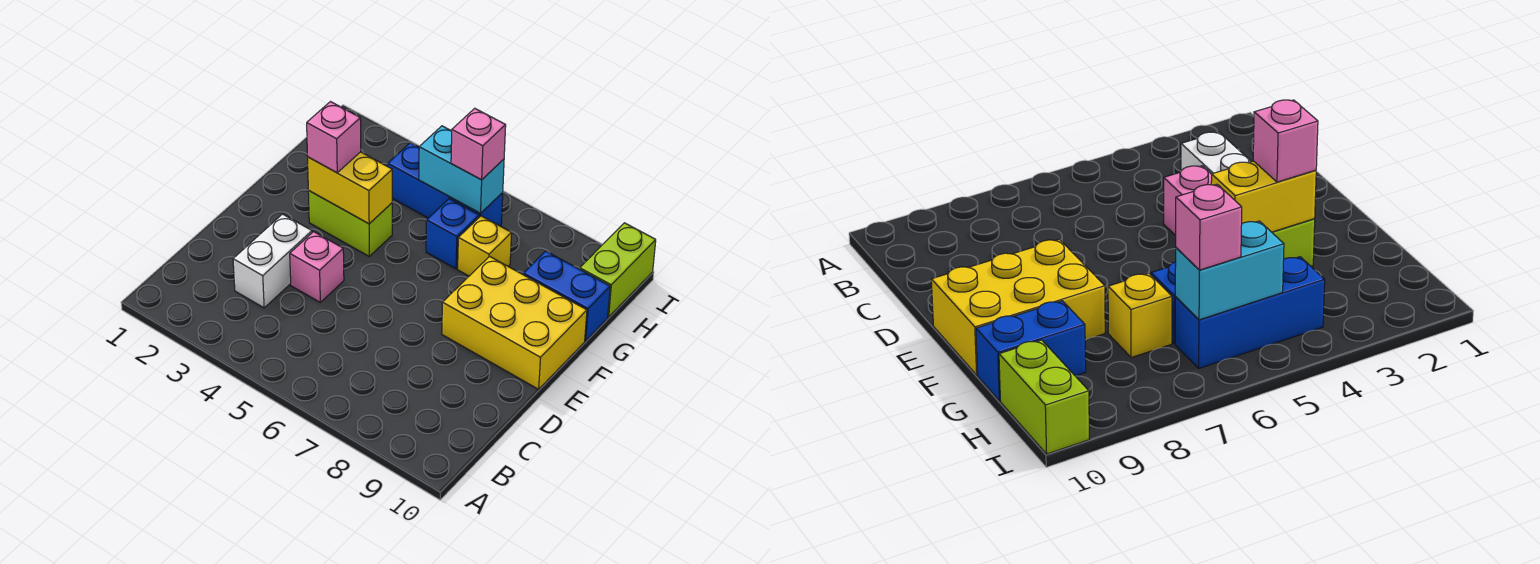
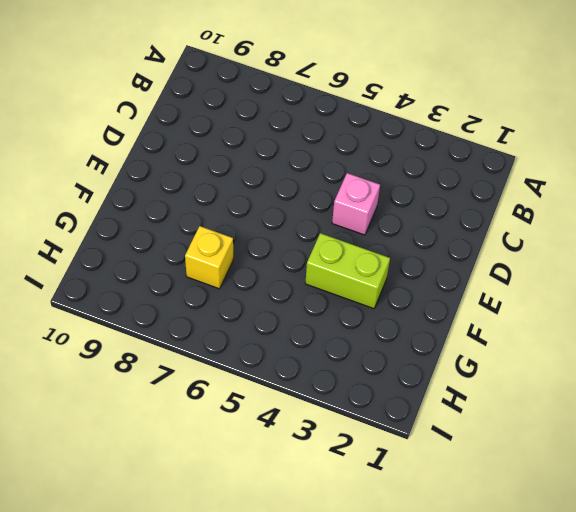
none -> white 1x2 brick [233,214,312,308]
none -> yellow 2x3 brick [442,256,587,389]
none -> blue 1x1 brick [426,199,479,269]

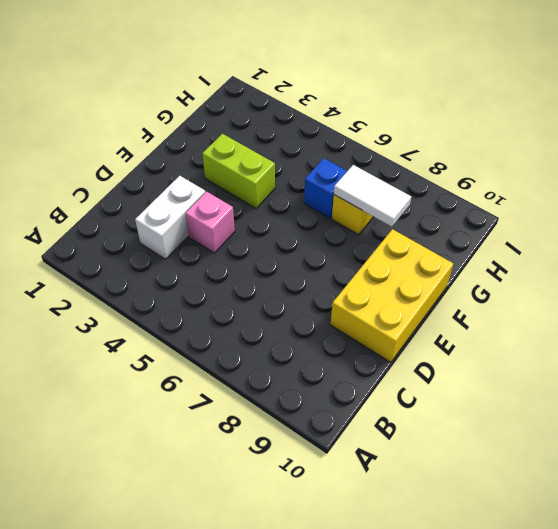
yellow 2x3 brick [330,229,453,362] -> yellow 2x3 brick turned to [442,256,587,389]
white 1x2 tile [334,165,411,227] -> none
none -> blue 1x2 brick [523,251,610,341]
none -> blue 1x3 brick [388,143,503,226]
none -> lime 1x2 brick [580,223,656,317]

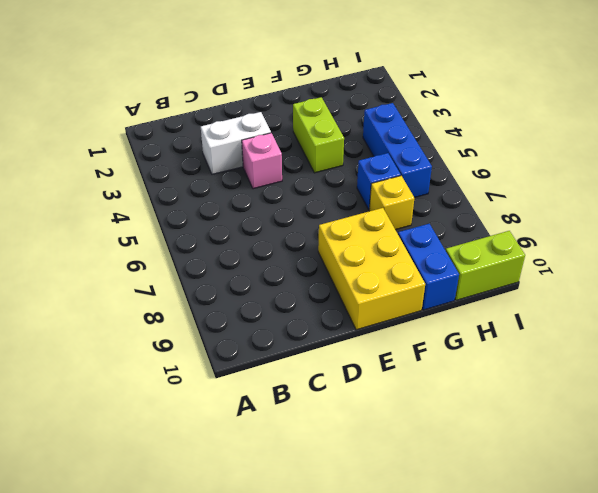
none -> yellow 1x2 brick [308,152,392,224]
none -> cyan 1x2 brick [419,126,504,213]
none -> pink 1x1 brick [307,102,361,173]

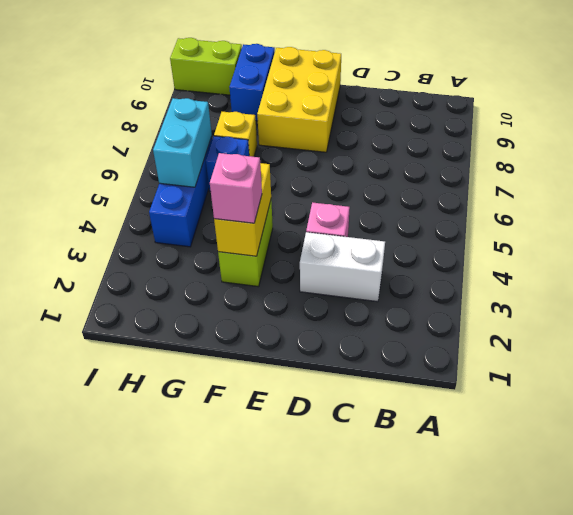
none -> pink 1x1 brick [451,108,506,180]

